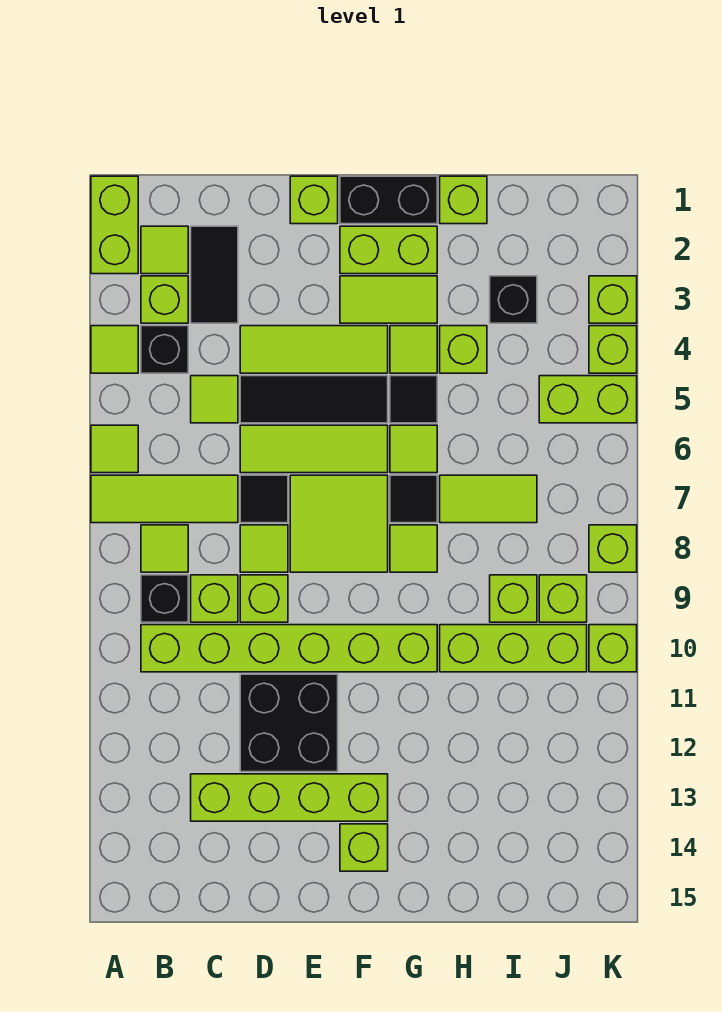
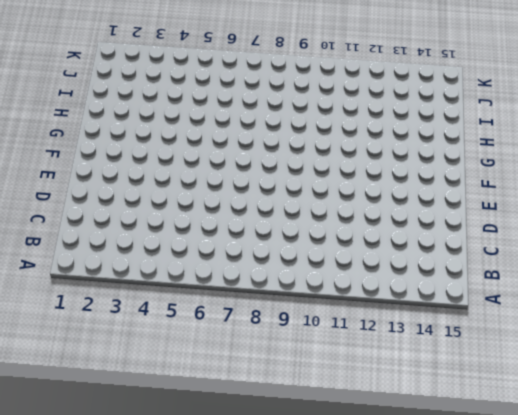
none -> lime 1x2 brick [91,176,138,274]
none -> lime 1x1 tile [91,326,138,373]
none -> lime 1x1 tile [91,425,138,473]
none -> lime 1x3 tile [91,475,238,523]

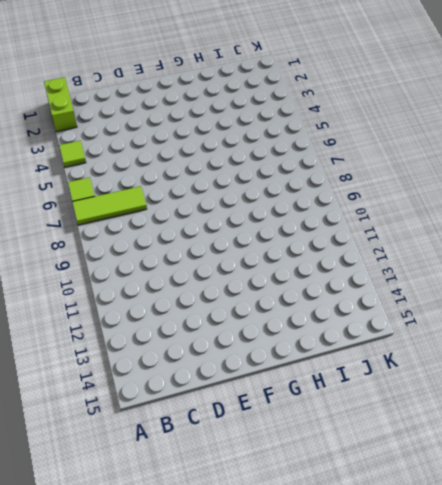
none -> lime 1x1 tile [141,226,188,274]
none -> lime 1x1 brick [141,276,188,323]
none -> black 1x1 brick [141,326,188,373]
none -> lime 1x1 tile [141,525,188,572]

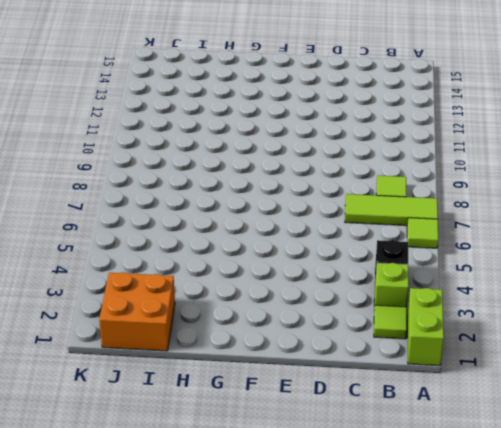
orange 2x2 brick [99,272,175,351] -> none
none -> lime 1x1 tile [91,326,138,373]
none -> black 1x1 brick [141,575,188,622]
none -> lime 1x6 brick [141,625,437,672]
none -> black 1x2 tile [191,226,238,323]

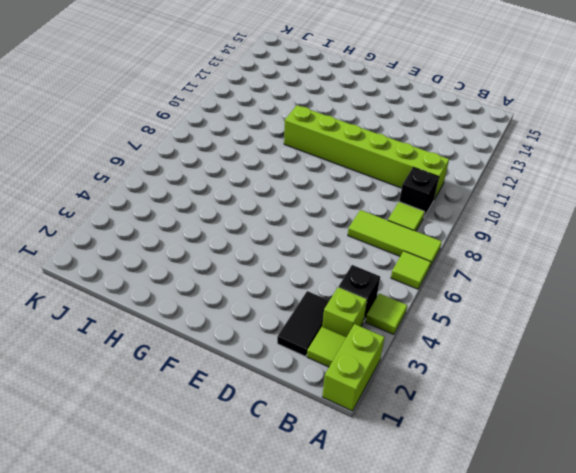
none -> lime 1x1 tile [191,376,238,423]
none -> lime 1x1 brick [191,575,238,622]
none -> lime 1x4 brick [191,774,388,821]
none -> lime 1x3 tile [240,326,388,373]

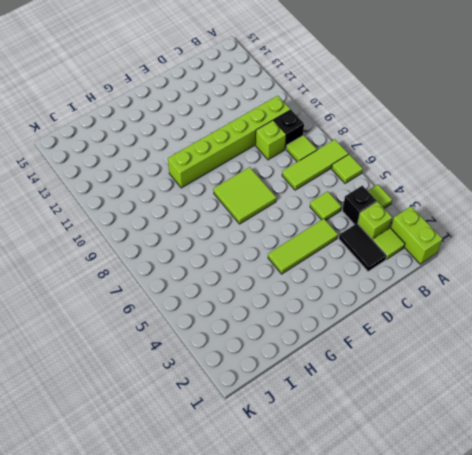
none -> lime 1x4 brick [191,774,388,821]
none -> black 1x3 tile [240,376,388,423]
none -> lime 1x3 tile [240,425,388,473]
none -> black 1x1 tile [240,475,288,523]

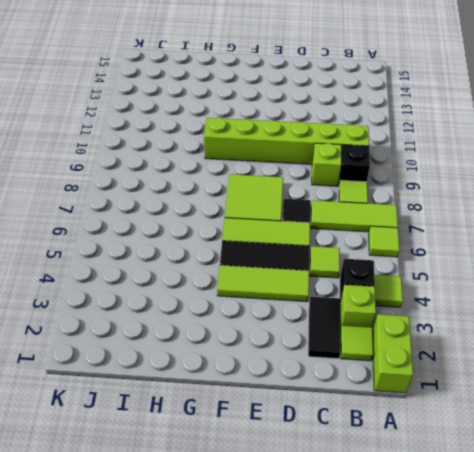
none -> lime 1x4 brick [191,774,388,821]
none -> lime 1x1 tile [240,525,288,572]
none -> lime 1x1 brick [240,575,288,622]
none -> black 2x2 brick [240,674,338,772]

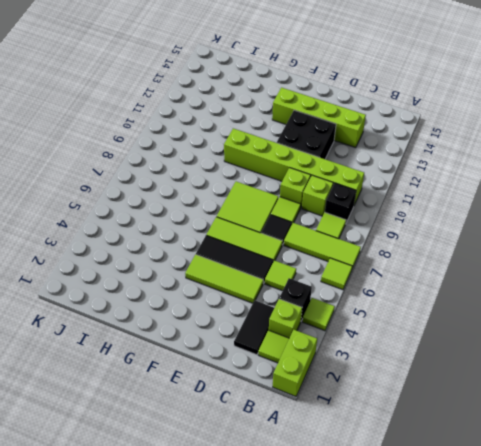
none -> lime 1x1 brick [290,176,338,224]
none -> black 1x2 brick [340,176,437,224]
none -> lime 1x2 brick [340,226,437,274]
none -> lime 1x2 tile [340,276,437,323]

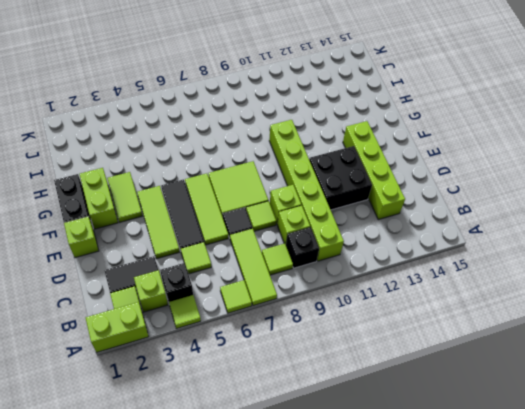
none -> lime 1x1 brick [340,824,388,871]
none -> lime 1x1 tile [390,326,437,373]
none -> black 1x1 tile [390,376,437,423]
none -> lime 1x1 tile [390,425,437,473]

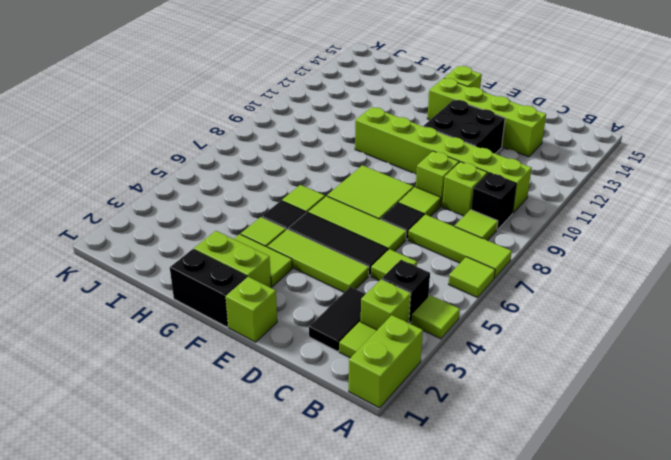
none -> black 1x1 tile [390,475,437,523]
none -> lime 1x1 tile [390,525,437,572]
none -> lime 1x1 brick [440,176,487,224]
none -> lime 1x1 brick [440,326,487,373]

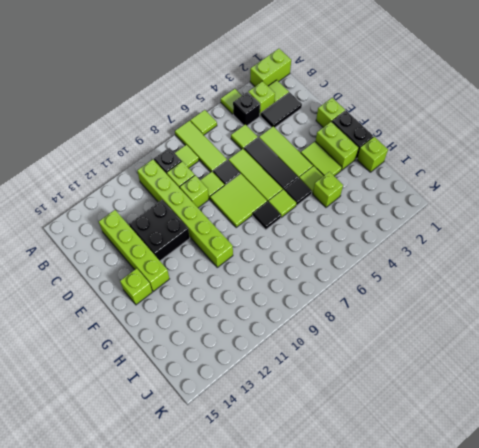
none -> lime 1x1 tile [390,525,437,572]
none -> lime 1x2 tile [440,475,537,523]
none -> lime 1x3 brick [440,625,587,672]
none -> black 1x1 brick [490,276,537,323]

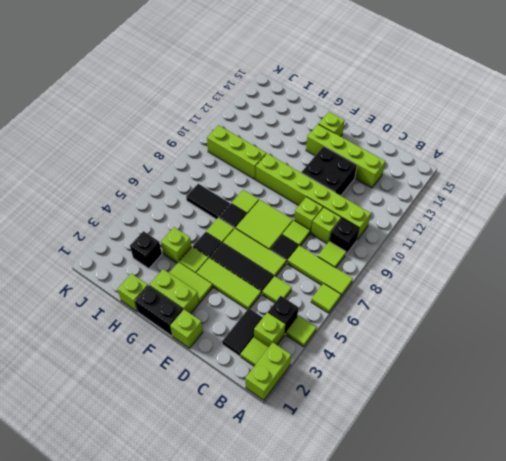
black 1x2 tile [186,184,230,219] -> lime 1x2 tile [440,475,537,523]
none -> lime 1x1 brick [490,575,537,622]
none -> lime 1x2 brick [539,376,637,423]
none -> lime 1x1 brick [539,575,587,622]
none -> lime 1x1 brick [589,276,637,323]

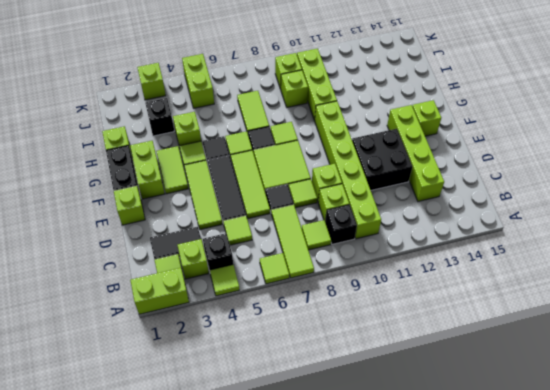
none -> lime 1x1 brick [589,326,637,373]
none -> lime 1x1 brick [589,525,637,572]
none -> lime 1x1 brick [589,625,637,672]

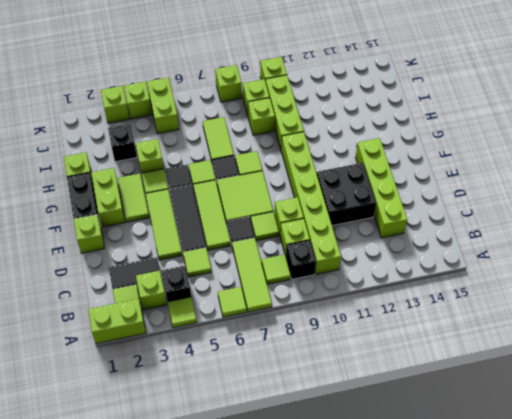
none -> lime 1x1 brick [340,824,388,871]

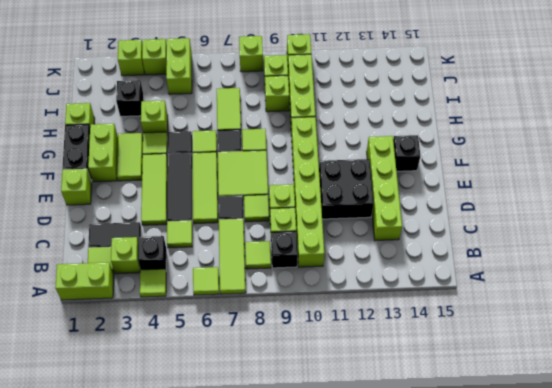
black 1x1 brick [393,135,420,171] -> lime 1x1 brick [340,824,388,871]

